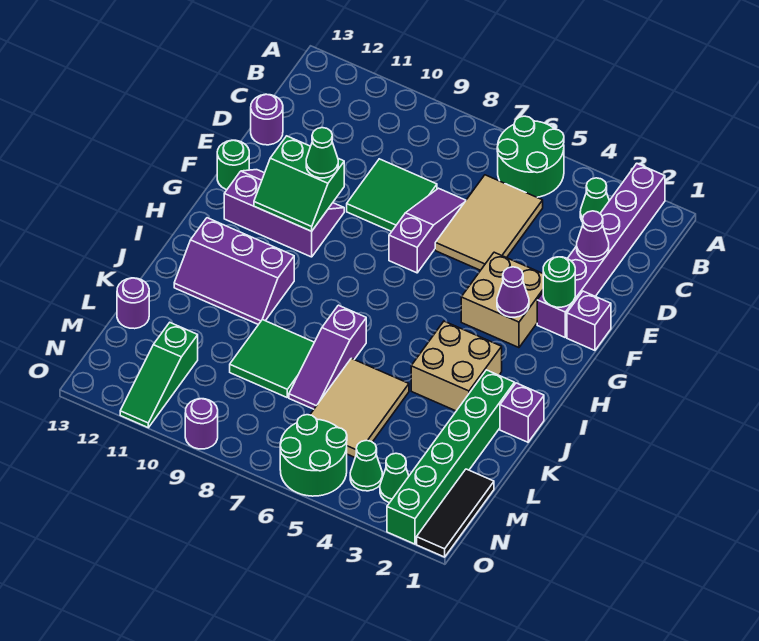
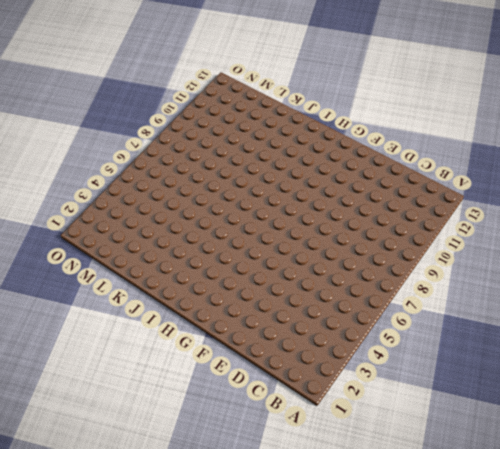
none -> purple 1x6 brick [537,164,665,337]
none -> green 2x2 round brick [497,116,564,197]
none -> green 1x1 cone [580,178,609,222]
none -> tan 2x3 tile [435,175,543,270]

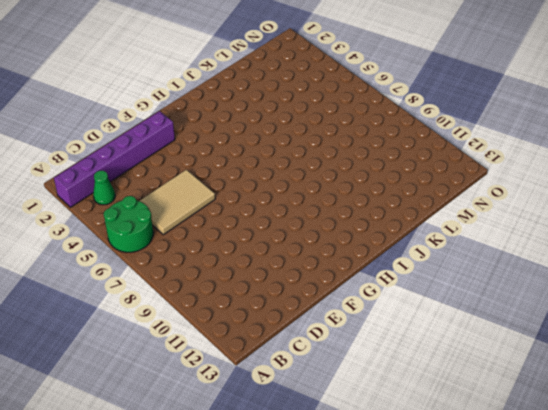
none -> purple 1x3 slope [389,188,466,273]
none -> green 2x2 tile [347,159,437,232]
none -> purple 1x1 round brick [251,94,283,145]
none -> purple 1x1 brick [567,291,611,350]

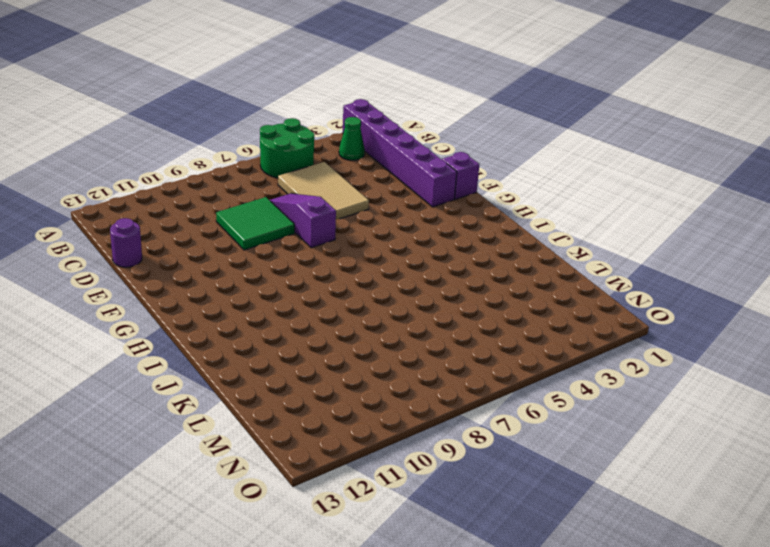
none -> tan 2x2 brick [461,252,543,348]
none -> purple 2x3 slope [224,170,344,257]
none -> green 1x1 round brick [217,140,249,190]
none -> tan 2x2 brick [411,321,502,411]

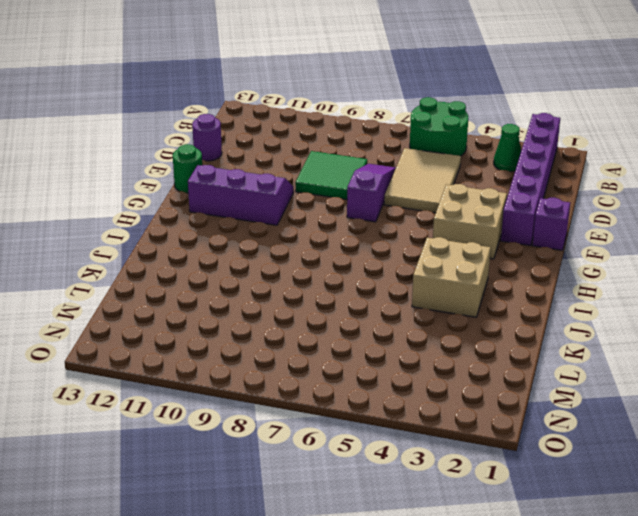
none -> purple 2x3 slope [174,218,294,325]
none -> purple 1x1 brick [500,383,544,442]
none -> green 1x6 brick [387,370,515,544]
none -> purple 1x3 slope [289,305,366,409]

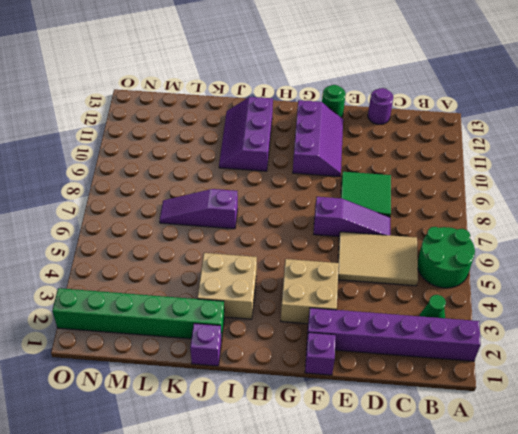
none -> tan 2x3 tile [310,358,409,457]
none -> green 2x2 tile [230,320,314,397]
none -> purple 1x1 round brick [117,278,149,329]
none -> black 1x3 tile [417,469,494,557]

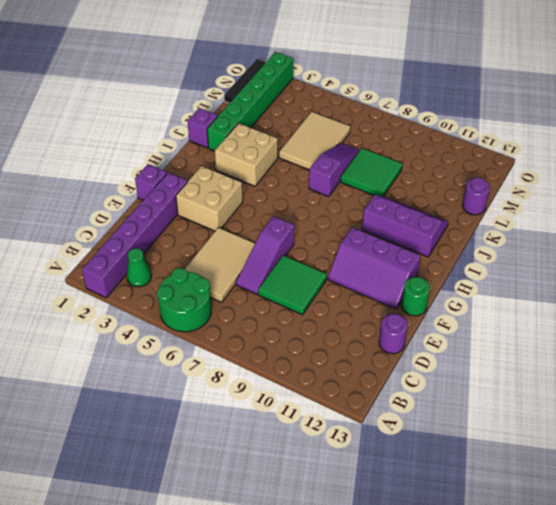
none -> green 1x3 slope [120,323,198,428]
none -> green 1x1 cone [380,453,409,503]
none -> green 1x1 cone [350,440,382,491]
none -> green 2x2 round brick [280,415,347,496]

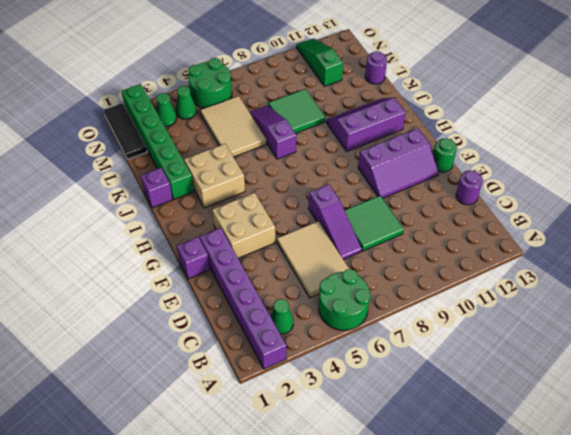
none -> purple 1x1 round brick [185,399,218,449]
none -> purple 1x1 cone [577,211,609,261]
none -> green 1x1 round brick [543,257,575,307]
none -> green 2x2 slope [254,136,344,231]

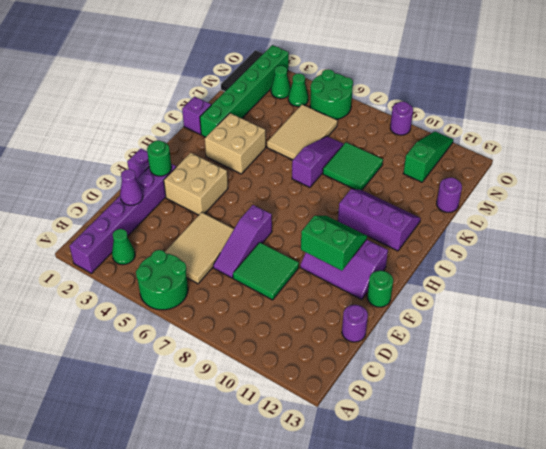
none -> purple 1x1 cone [497,267,529,317]
none -> green 1x1 cone [306,128,338,178]

